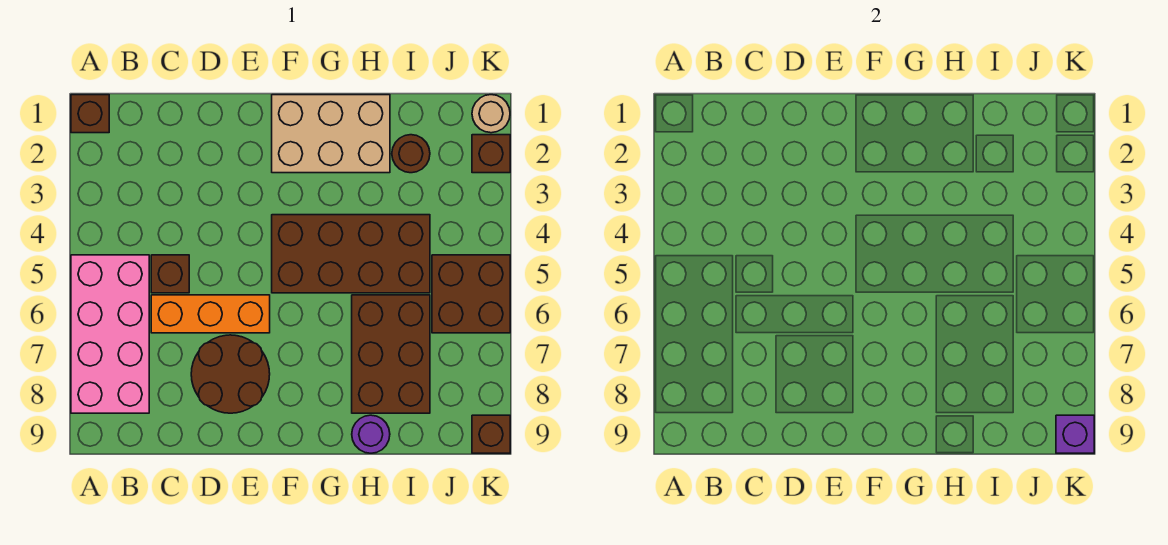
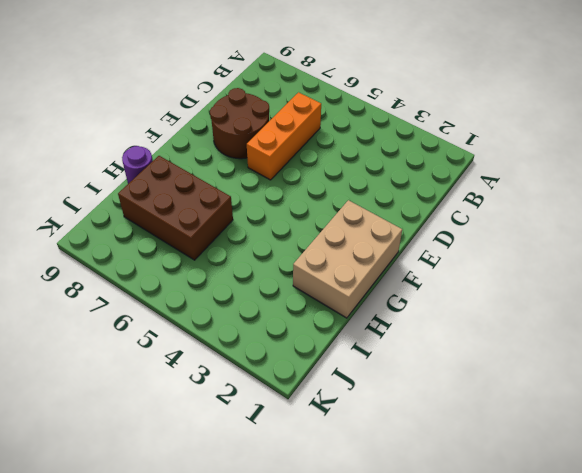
none -> brown 1x1 brick [71,95,109,133]
none -> pink 2x4 brick [71,255,149,413]
none -> brown 1x1 brick [151,255,189,293]

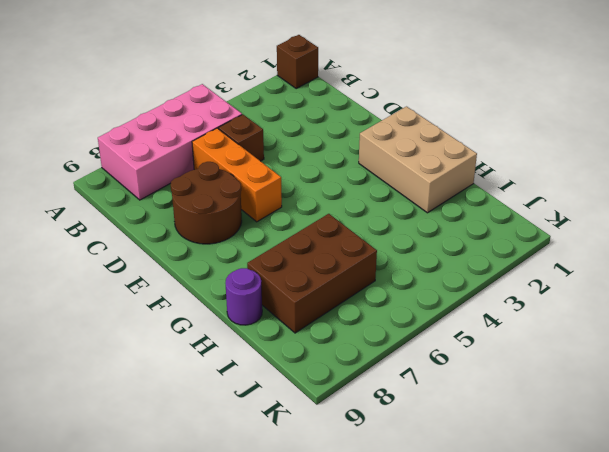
none -> brown 2x4 brick [272,215,430,293]
none -> brown 1x1 round brick [392,135,430,173]
none -> brown 2x2 brick [432,255,510,333]

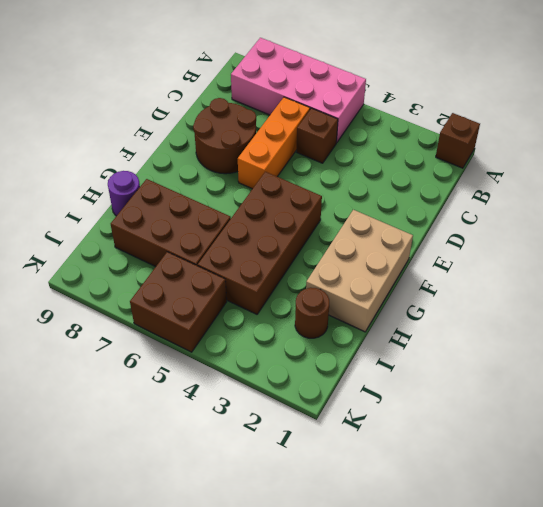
none -> tan 1x1 round brick [472,95,510,133]
none -> brown 1x1 brick [472,135,510,173]
none -> brown 1x1 brick [472,415,510,453]

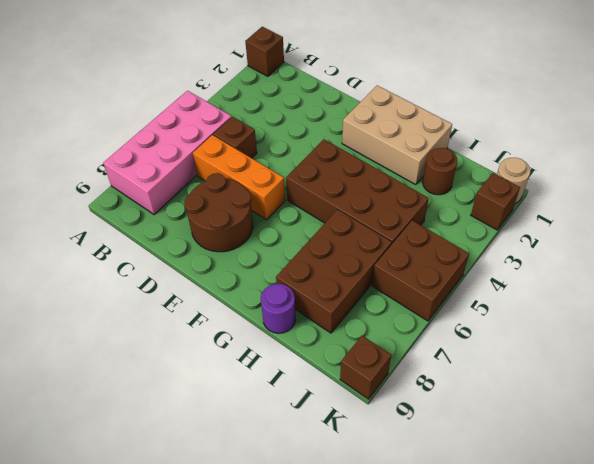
none -> purple 1x1 brick [1056,415,1094,453]

